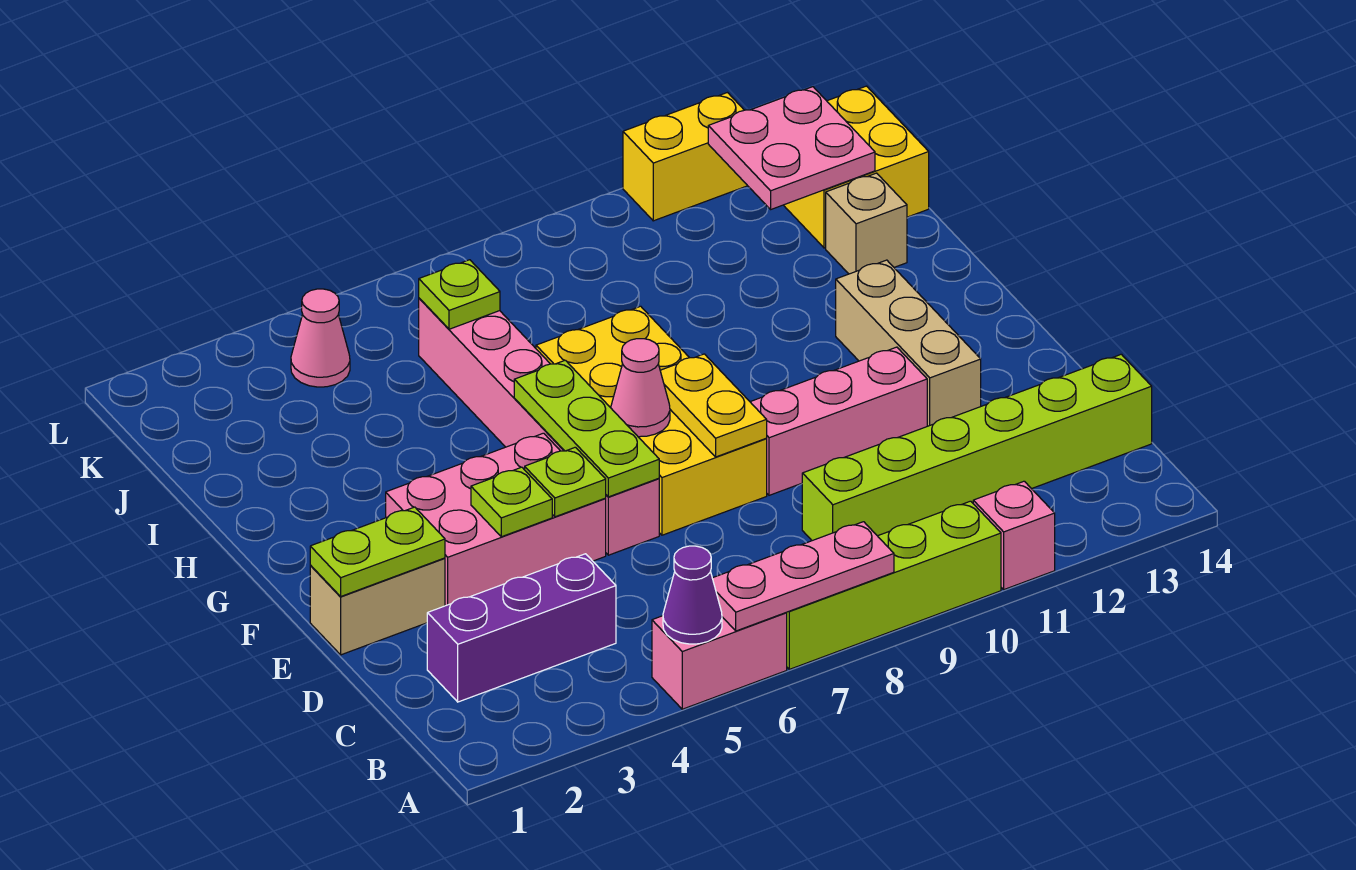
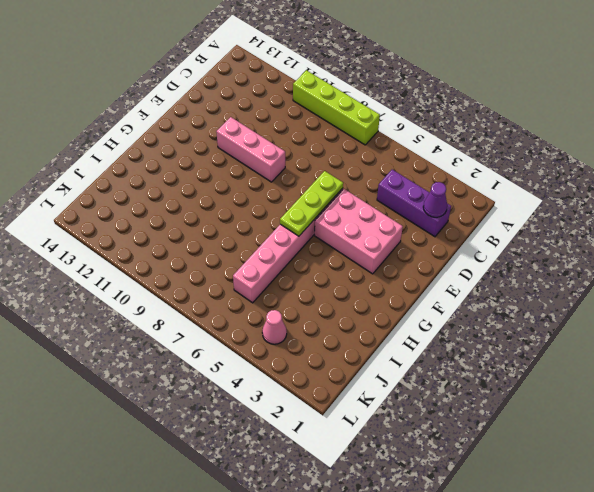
purple 1x1 cone [423,182,447,217] -> purple 1x1 cone moved to [663,546,722,644]
none -> pink 1x2 brick [652,612,787,709]
none -> pink 1x1 brick [973,481,1055,590]
none -> lime 1x6 brick [802,354,1152,541]

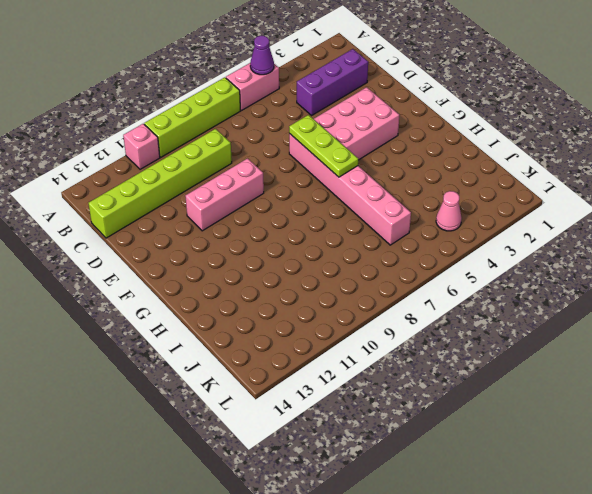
none -> tan 1x2 brick [310,558,445,655]
none -> yellow 2x4 brick [536,306,767,535]
none -> tan 1x3 brick [836,260,981,426]

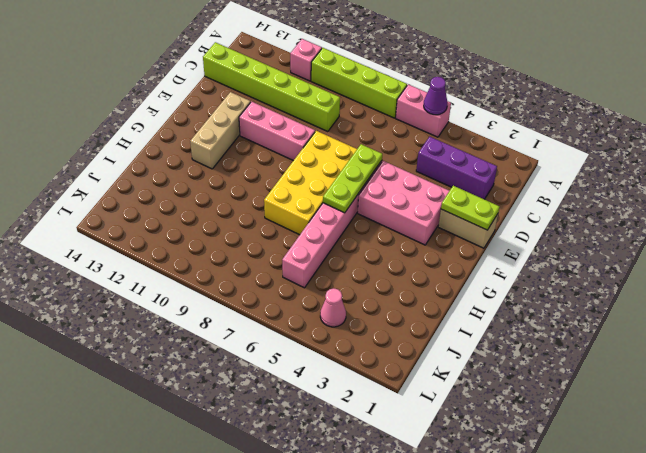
none -> tan 1x1 brick [826,173,907,274]
none -> yellow 2x2 brick [784,86,929,248]
none -> yellow 1x2 brick [623,93,747,221]

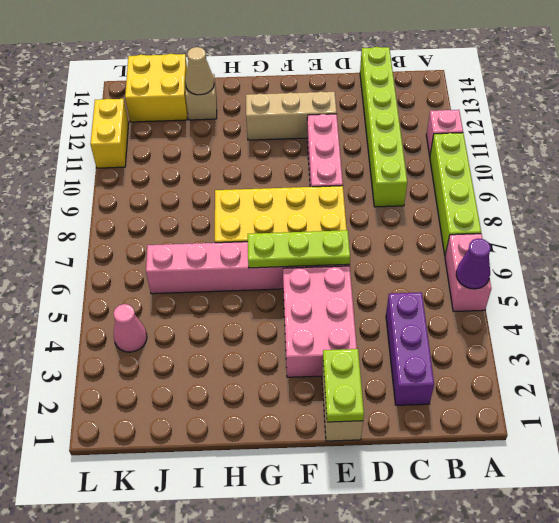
tan 1x1 cone [185,47,214,95] -> none
none -> pink 1x3 plate [712,522,894,631]
none -> lime 1x1 plate [471,467,552,537]
none -> lime 1x1 plate [525,447,606,517]

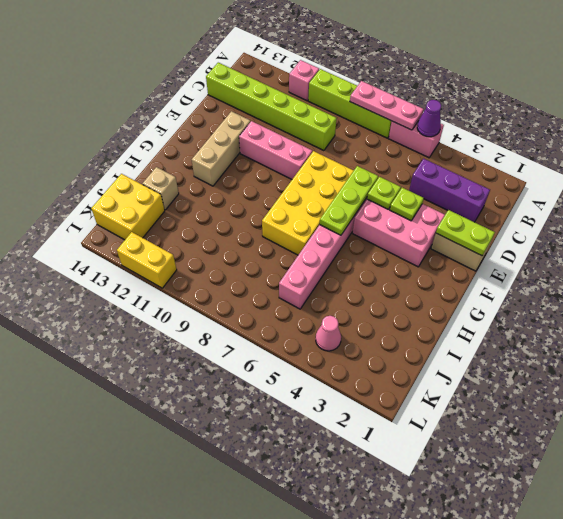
none -> yellow 1x2 plate [660,354,767,457]
none -> pink 1x1 cone [611,339,670,437]
none -> lime 1x1 plate [419,260,500,329]

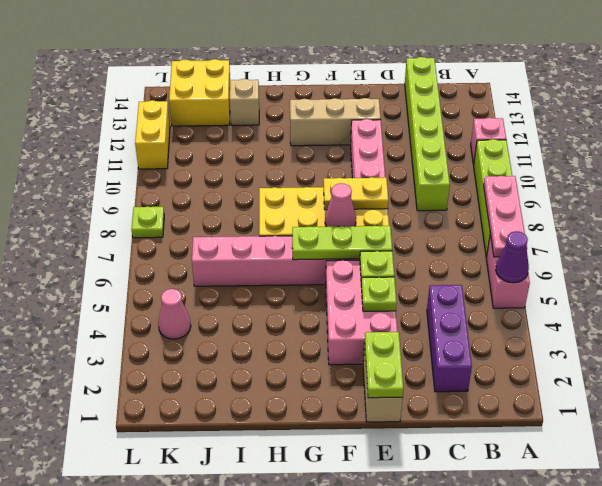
lime 1x1 plate [131,206,164,238] -> lime 1x1 plate moved to [419,260,500,329]
none -> pink 2x2 plate [708,87,875,209]

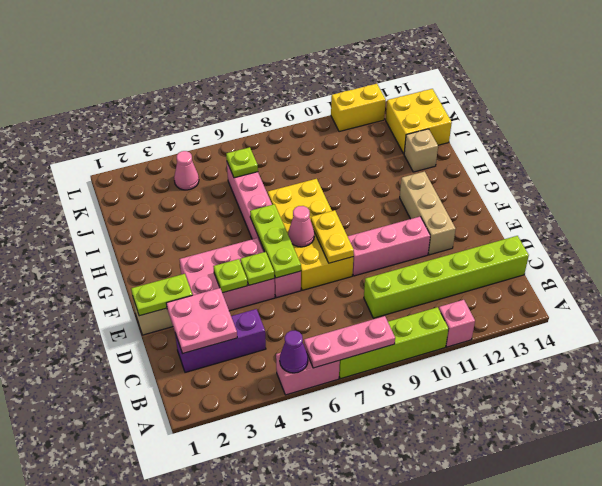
pink 2x2 plate [166,288,237,354] -> pink 2x2 plate moved to [708,87,875,209]

